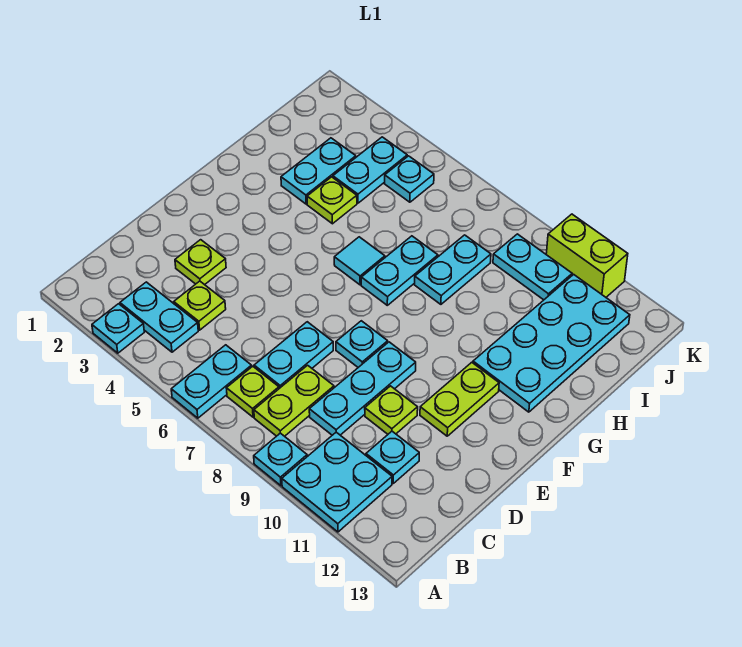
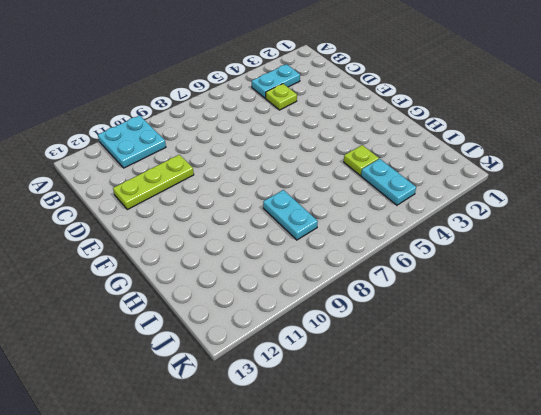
lime 1x3 plate [113,155,194,210] -> lime 1x1 plate [365,386,418,434]
none -> cyan 1x1 plate [92,304,144,353]
none -> cyan 1x2 plate [171,345,252,418]
none -> cyan 1x1 plate [254,433,307,486]

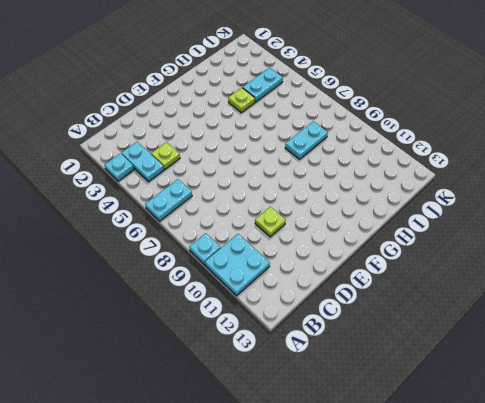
none -> lime 1x1 plate [226,366,279,417]
none -> lime 1x2 plate [254,365,334,436]
none -> cyan 1x2 plate [254,322,333,388]

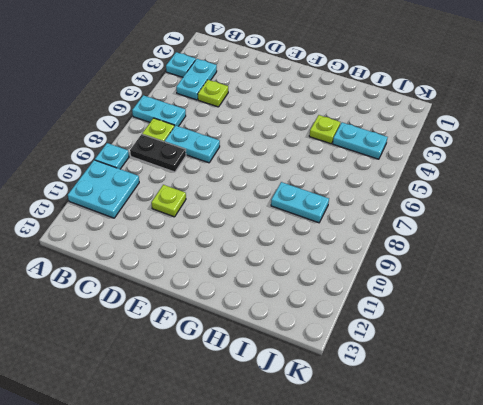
black 1x2 plate [130,134,186,172] -> lime 1x2 plate [254,365,334,436]
none -> cyan 1x3 plate [309,342,416,435]
none -> cyan 1x1 plate [366,431,419,483]
none -> lime 1x1 plate [175,240,226,285]

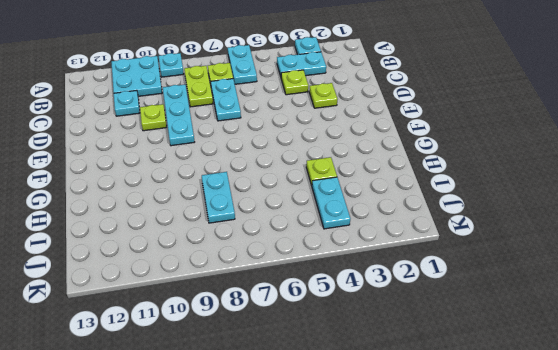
none -> cyan 1x1 plate [336,321,388,367]
none -> lime 1x2 plate [420,362,499,436]
none -> cyan 1x1 tile [334,237,385,285]

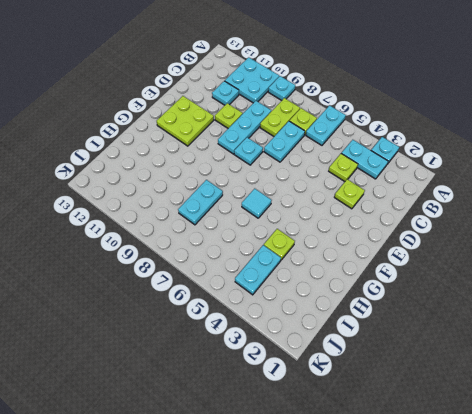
lime 2x2 plate [157,96,214,146] -> lime 1x2 plate [420,362,499,436]
none -> cyan 1x2 plate [361,236,438,305]
none -> cyan 2x4 plate [473,274,630,412]
none -> cyan 1x2 plate [281,138,356,204]

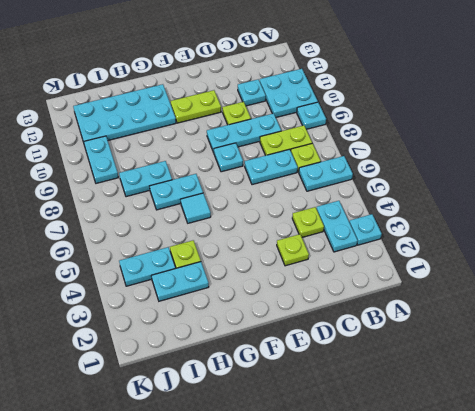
none -> cyan 1x1 plate [385,156,434,202]
none -> lime 1x2 brick [546,214,628,297]

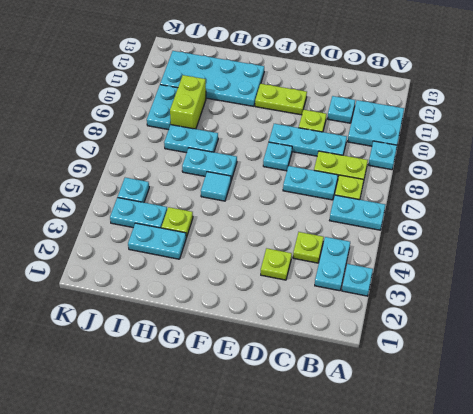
lime 1x2 brick [170,75,206,129] -> lime 1x2 brick moved to [546,214,628,297]

